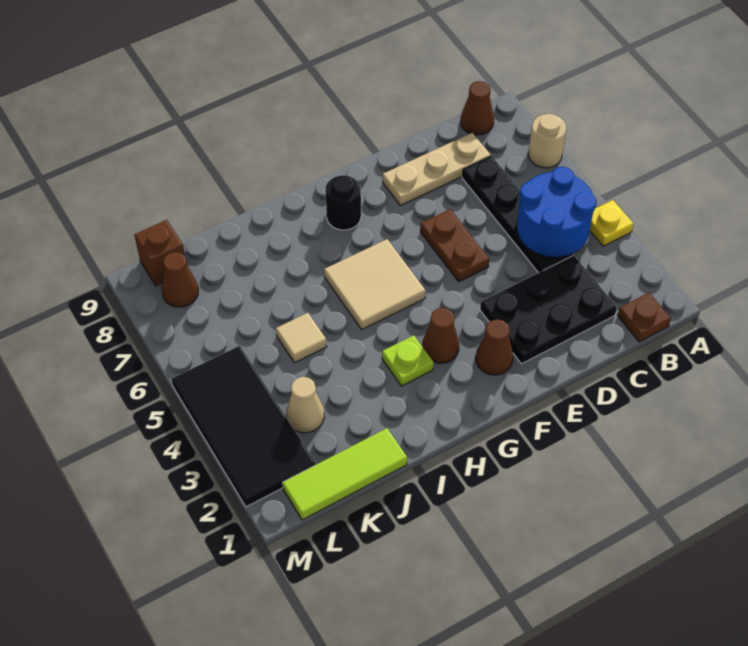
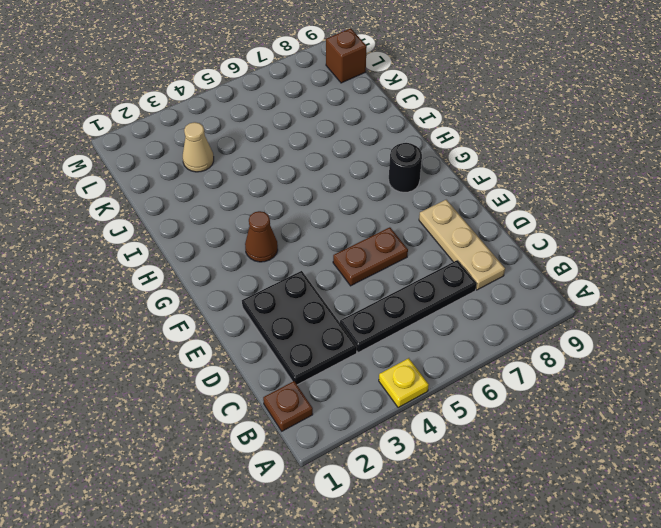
none -> tan 1x1 round brick [528,114,566,168]
none -> brown 1x1 cone [461,81,494,135]
none -> brown 1x1 cone [476,319,513,375]

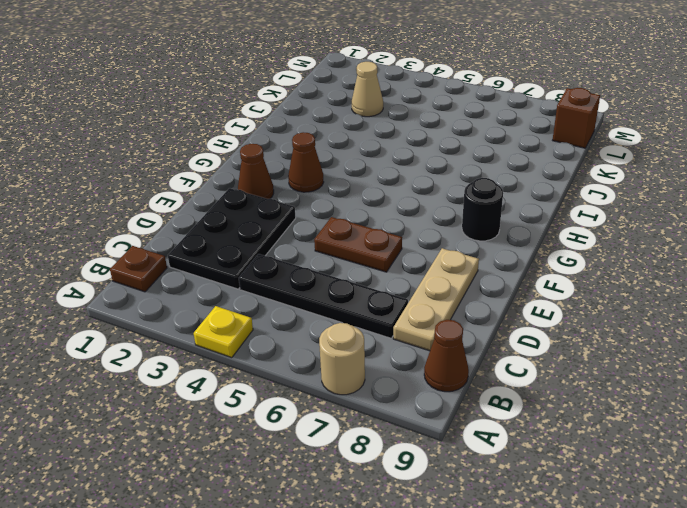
none -> tan 2x2 tile [324,239,426,330]
none -> lime 1x1 plate [382,335,434,386]
none -> lime 1x3 tile [282,428,407,520]

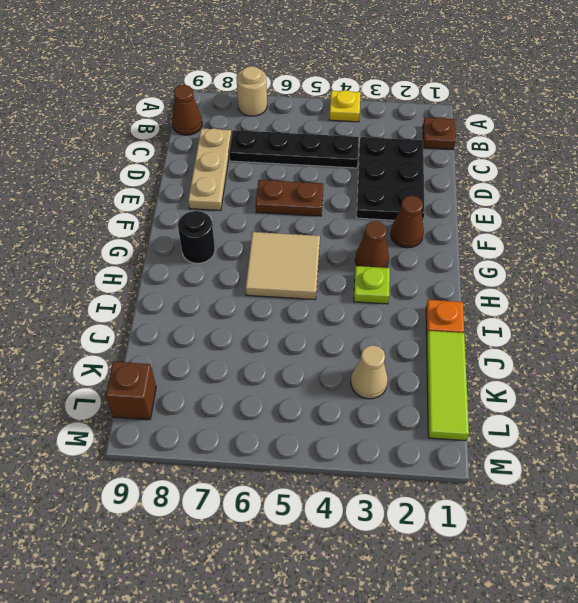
orange 1x1 plate [426,300,464,336] -> none
none -> tan 1x1 tile [276,313,327,363]
none -> black 2x4 tile [171,346,316,507]
none -> brown 1x1 cone [162,252,198,307]

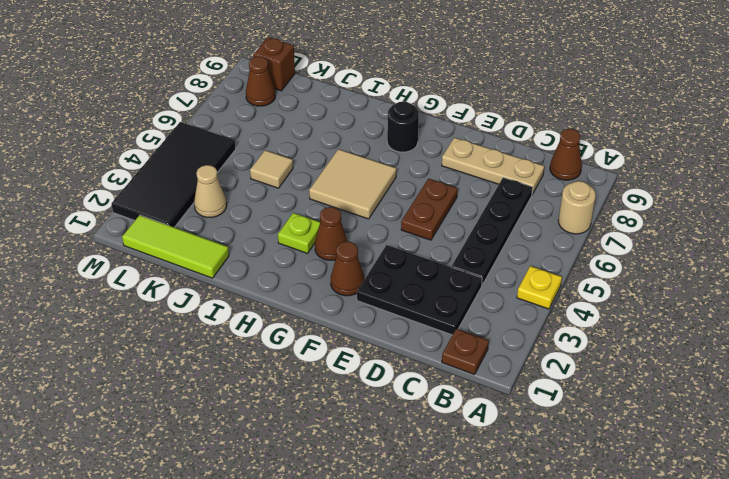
none -> blue 2x2 round brick [517,167,596,257]

